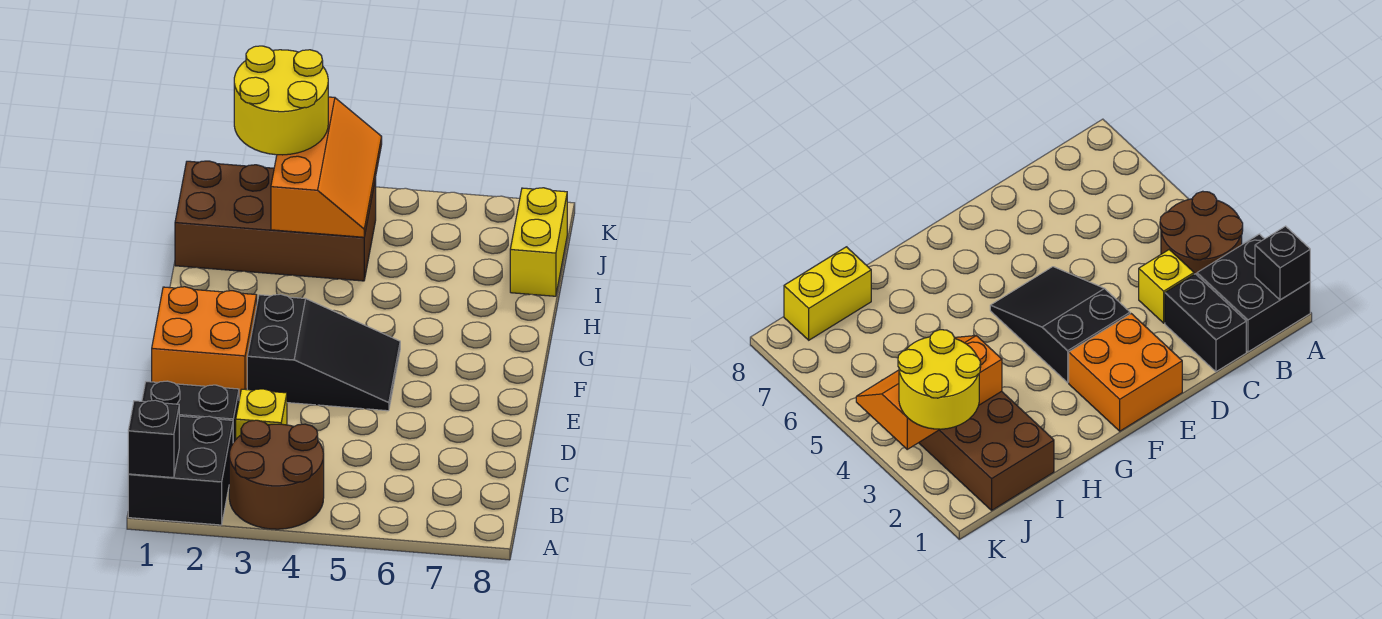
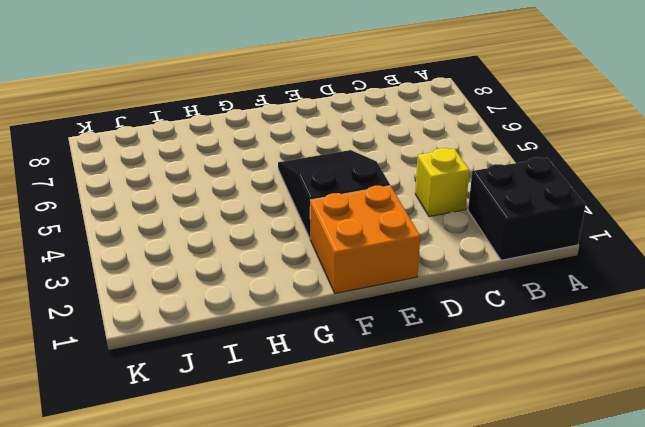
none -> brown 2x2 round brick [229,420,324,529]
none -> black 1x2 brick [142,381,239,442]

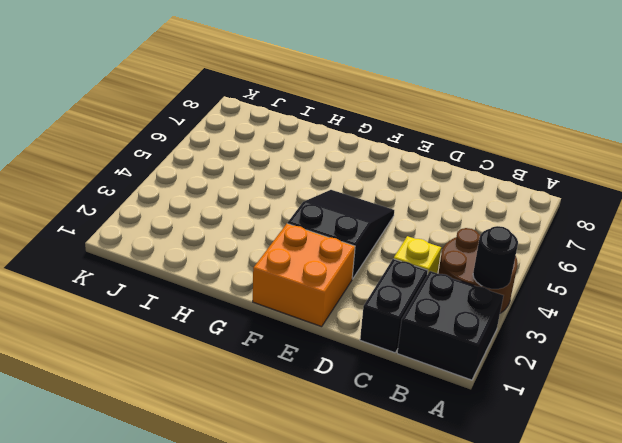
black 1x1 round brick [473,226,518,289] -> none
none -> brown 2x4 brick [175,161,376,281]
none -> yellow 1x2 brick [510,188,567,296]

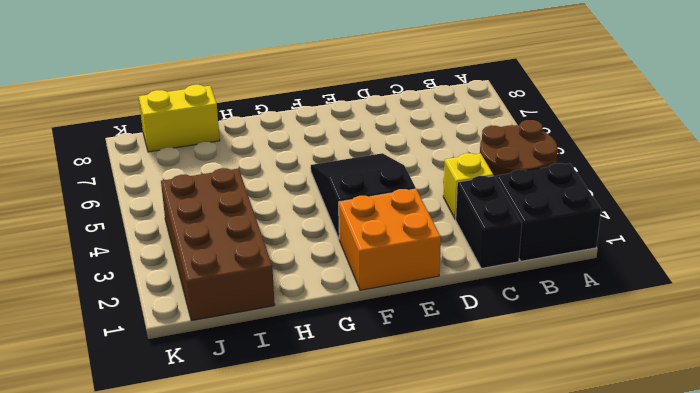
none -> black 1x1 brick [128,400,179,478]
none -> orange 2x3 slope [271,97,382,237]

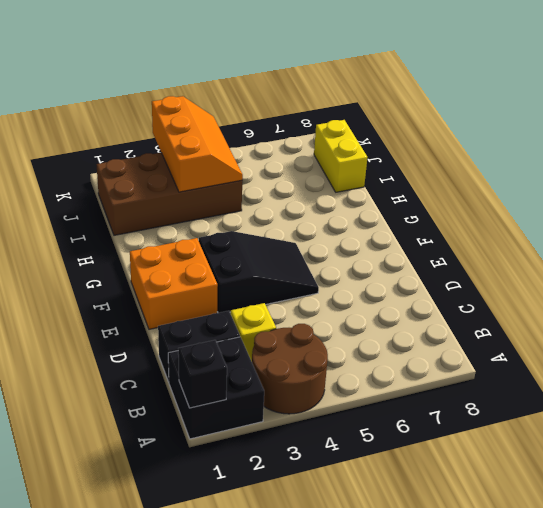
none -> yellow 2x2 round brick [234,46,328,155]

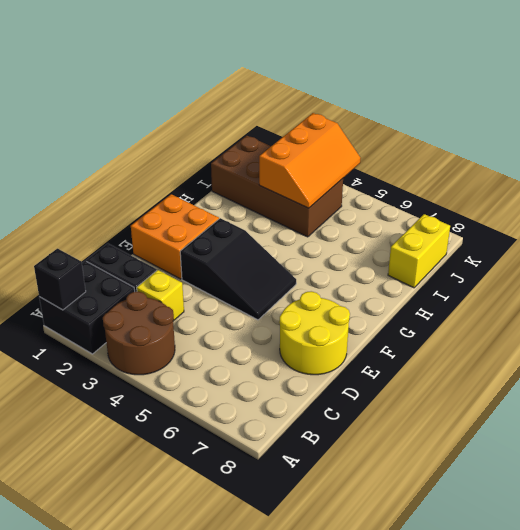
yellow 2x2 round brick [279,291,350,375] -> yellow 2x2 round brick moved to [234,46,328,155]

